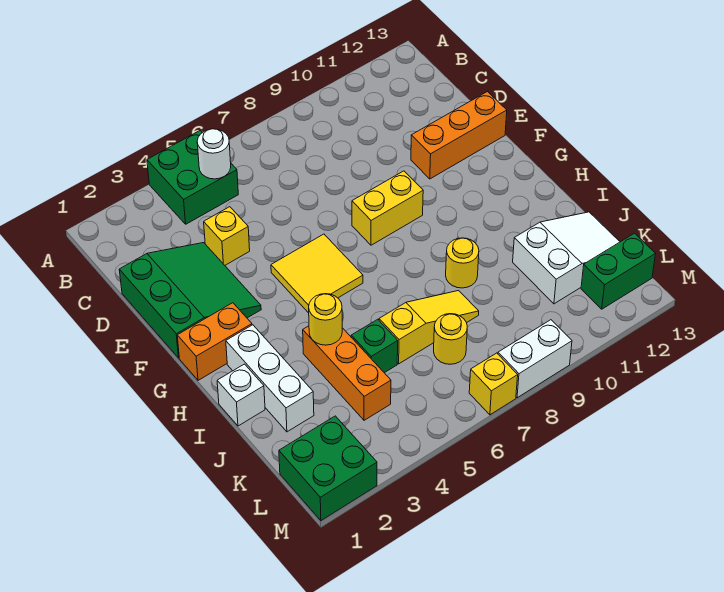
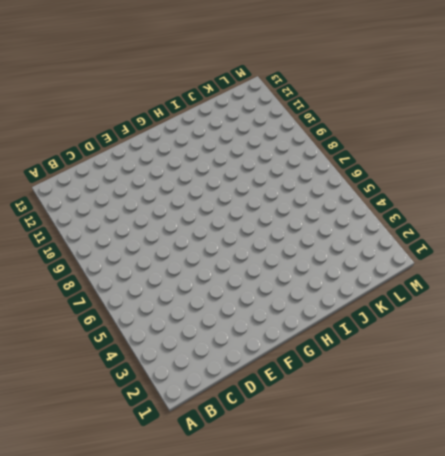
none -> green 2x2 brick [147,131,238,224]
none -> green 3x3 slope [119,243,261,358]
none -> yellow 1x1 brick [204,207,250,265]

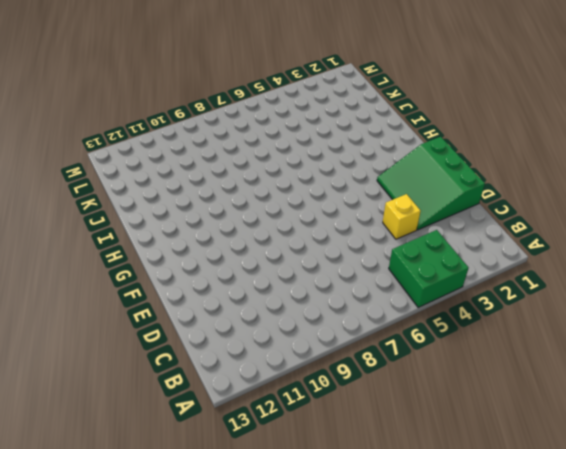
none -> orange 1x3 brick [411,92,507,179]
none -> yellow 2x2 tile [271,234,363,313]
none -> yellow 1x2 brick [352,171,423,245]

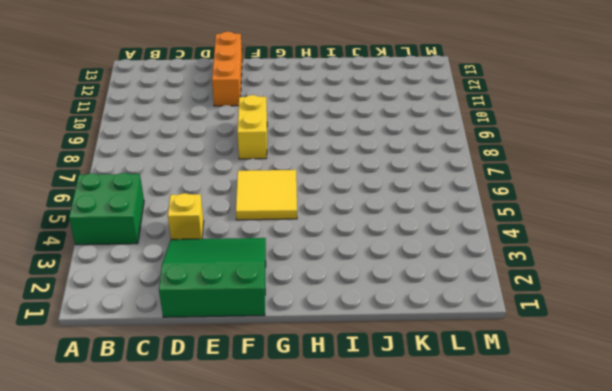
none -> orange 1x2 brick [177,303,252,380]
none -> white 1x3 brick [226,325,314,432]
none -> white 1x1 brick [217,364,265,426]

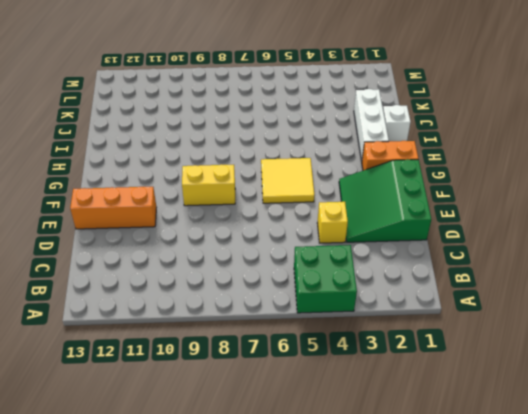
none -> orange 1x3 brick [303,326,391,420]
none -> yellow 1x1 round brick [446,238,479,288]
none -> green 1x1 brick [351,319,398,373]

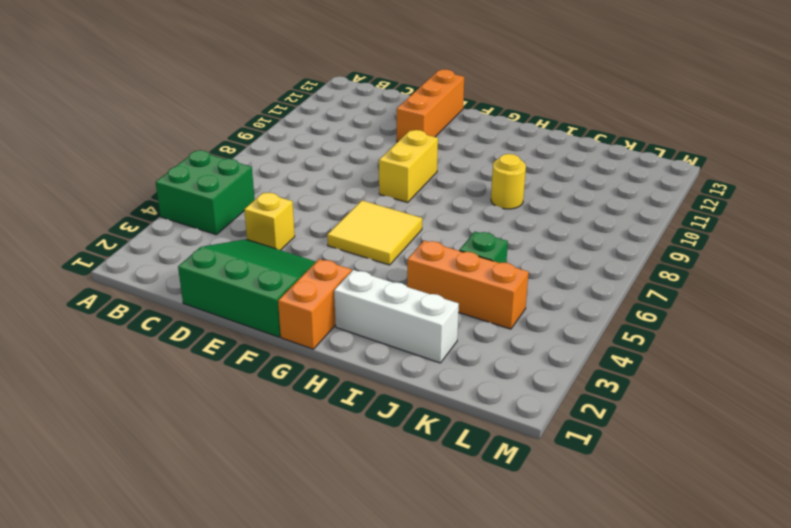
none -> white 1x1 brick [217,364,265,426]
none -> yellow 1x3 slope [379,291,479,364]
none -> white 2x3 slope [513,212,620,304]

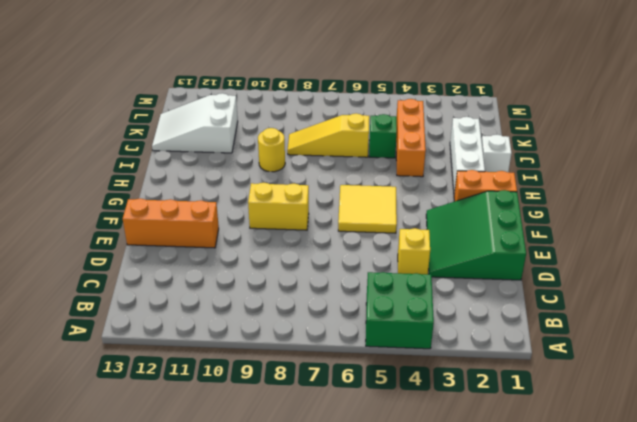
none -> yellow 1x1 round brick [434,314,467,364]
none -> green 2x2 brick [279,416,377,521]
none -> green 1x2 brick [581,233,655,309]

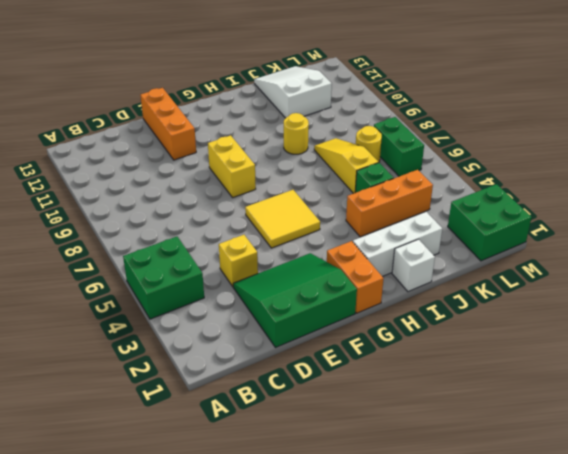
green 1x2 brick [374,117,424,176] -> green 1x2 brick moved to [581,233,655,309]
none -> yellow 1x1 brick [469,353,518,415]
none -> white 1x2 brick [498,320,572,398]
none -> white 1x1 round brick [197,129,231,179]

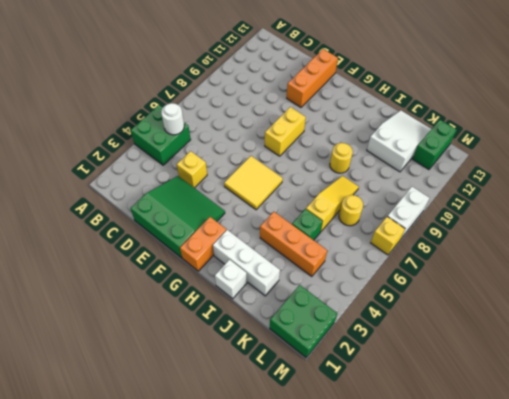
none -> yellow 1x1 round brick [309,294,342,345]

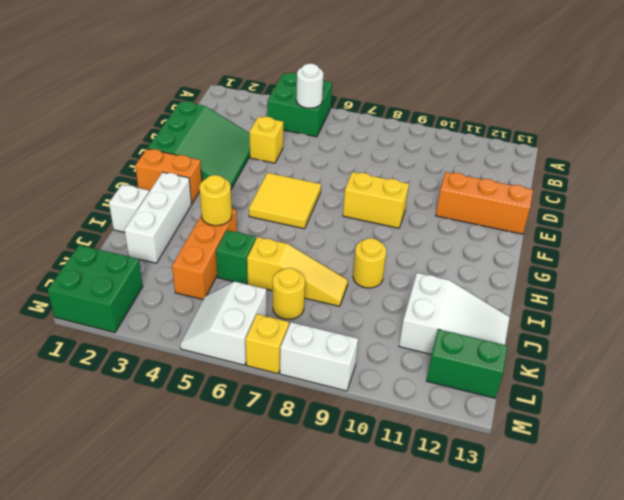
white 2x2 slope [180,282,266,365] -> none

